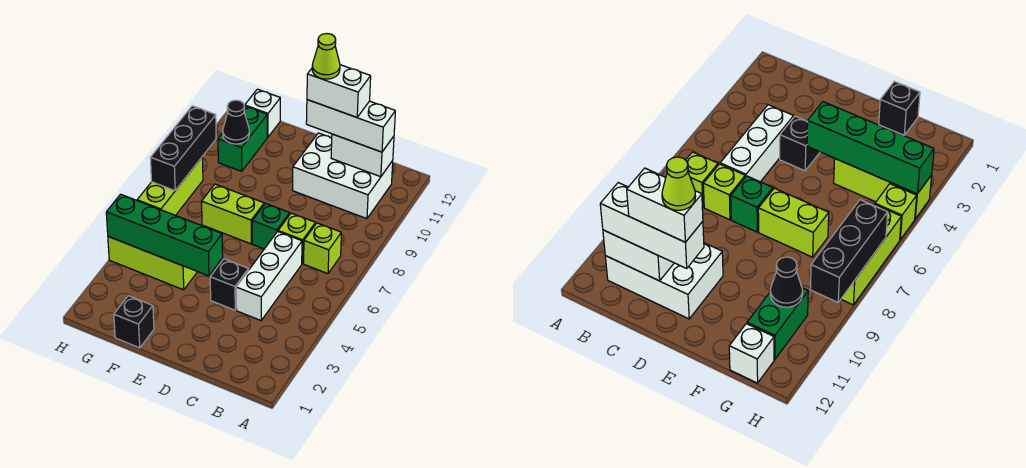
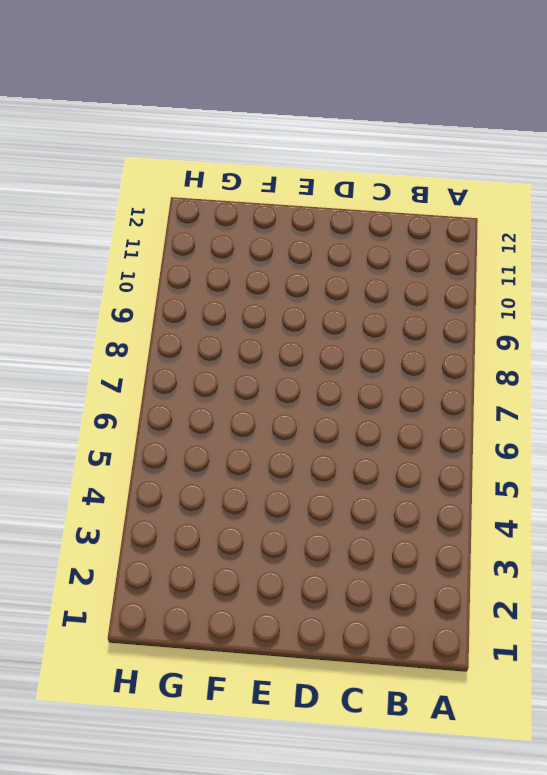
none -> lime 1x1 brick [304,223,341,274]
none -> white 2x3 brick [292,133,393,219]
none -> white 1x3 brick [236,232,302,320]

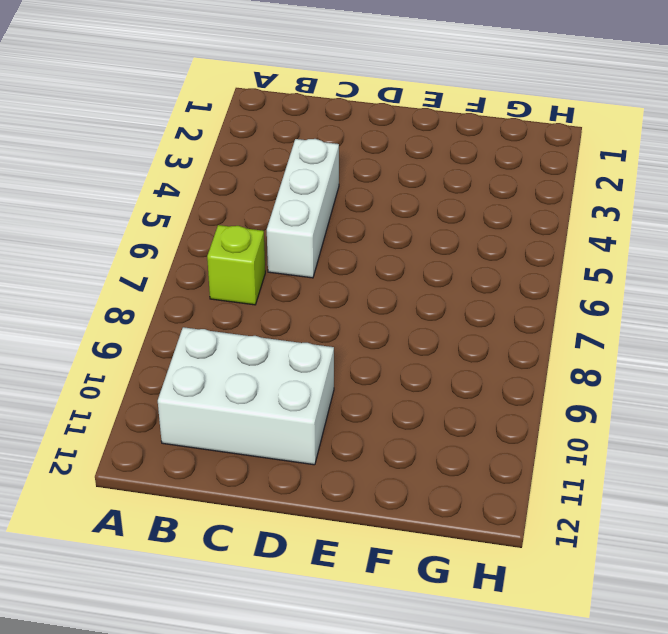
none -> lime 1x1 brick [278,213,316,263]
none -> black 1x1 brick [210,259,249,310]
none -> green 1x1 brick [252,203,290,249]

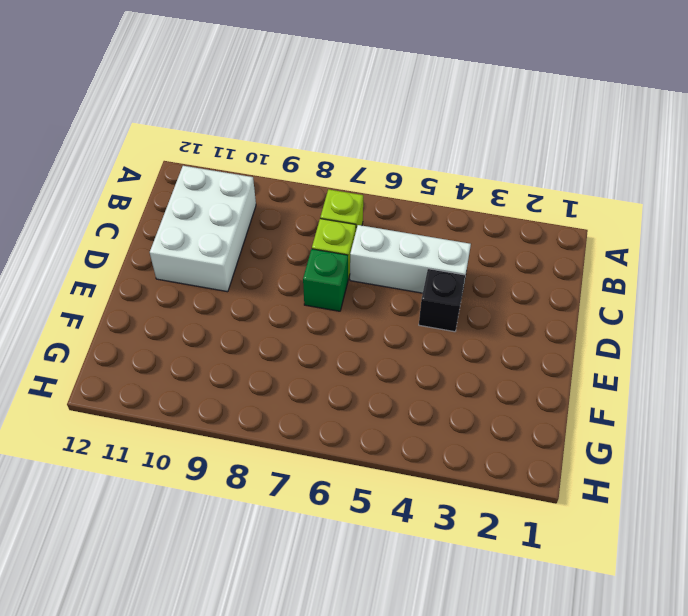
none -> lime 1x2 brick [202,184,264,244]
none -> black 1x1 brick [114,296,154,348]
none -> lime 1x3 brick [108,237,197,290]

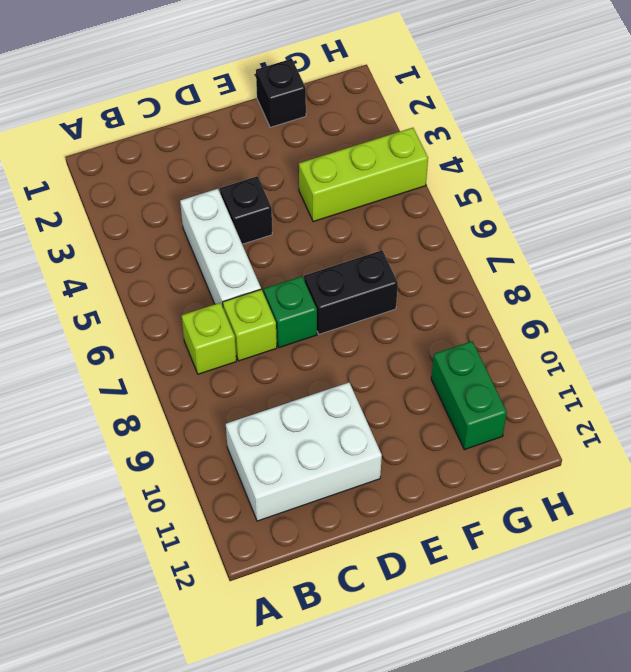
black 1x2 brick [304,250,398,334] -> lime 1x2 brick [202,184,264,244]
none -> white 1x1 brick [245,89,280,137]
none -> lime 1x1 brick [875,184,917,240]
none -> lime 1x3 brick [137,157,203,216]

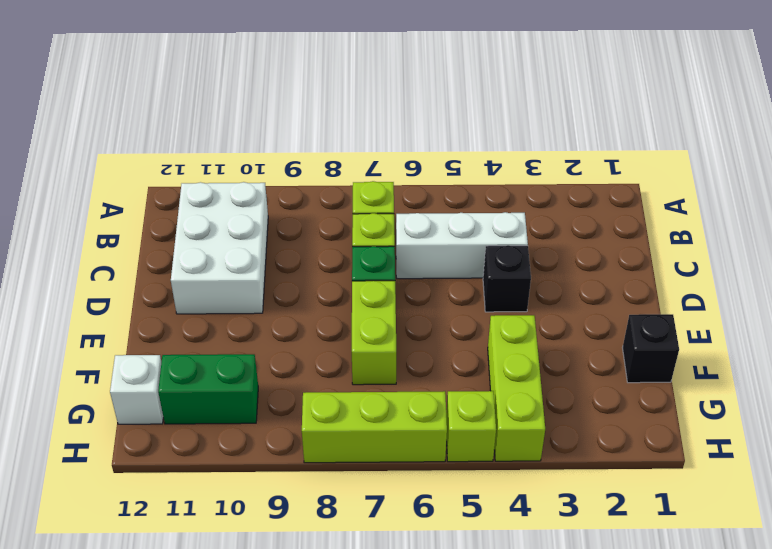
none -> white 1x2 brick [331,134,394,177]
none -> green 1x4 brick [106,194,223,276]
none -> black 1x1 cone [223,100,249,144]

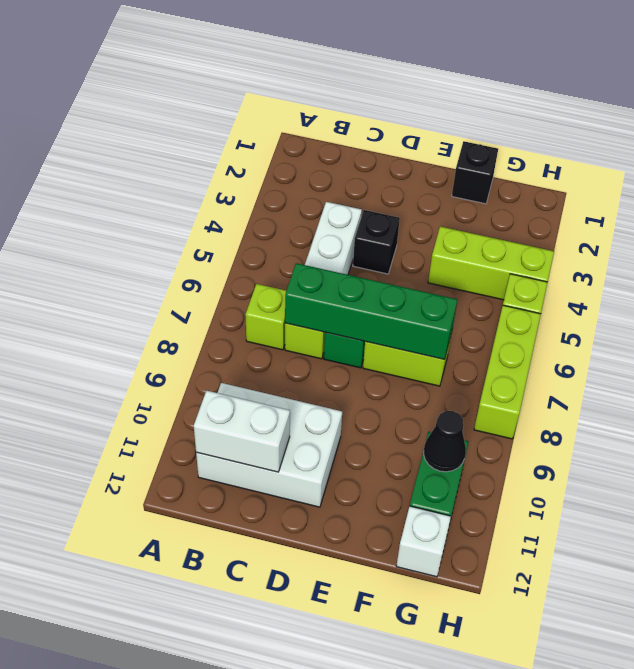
green 1x4 brick [285,263,457,359] -> green 1x4 brick moved to [106,194,223,276]
none -> black 1x3 brick [150,106,216,191]
none -> white 1x3 brick [306,100,395,152]
none -> white 1x2 brick [307,65,371,117]

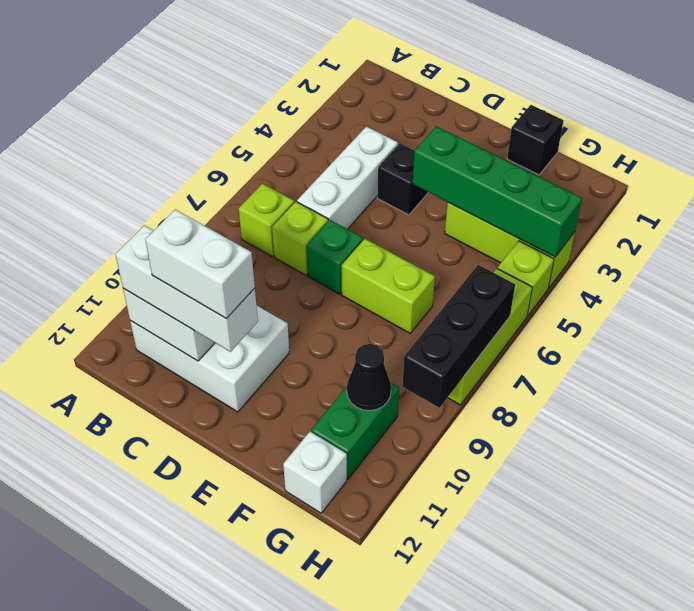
none -> lime 1x1 cone [312,34,340,79]

